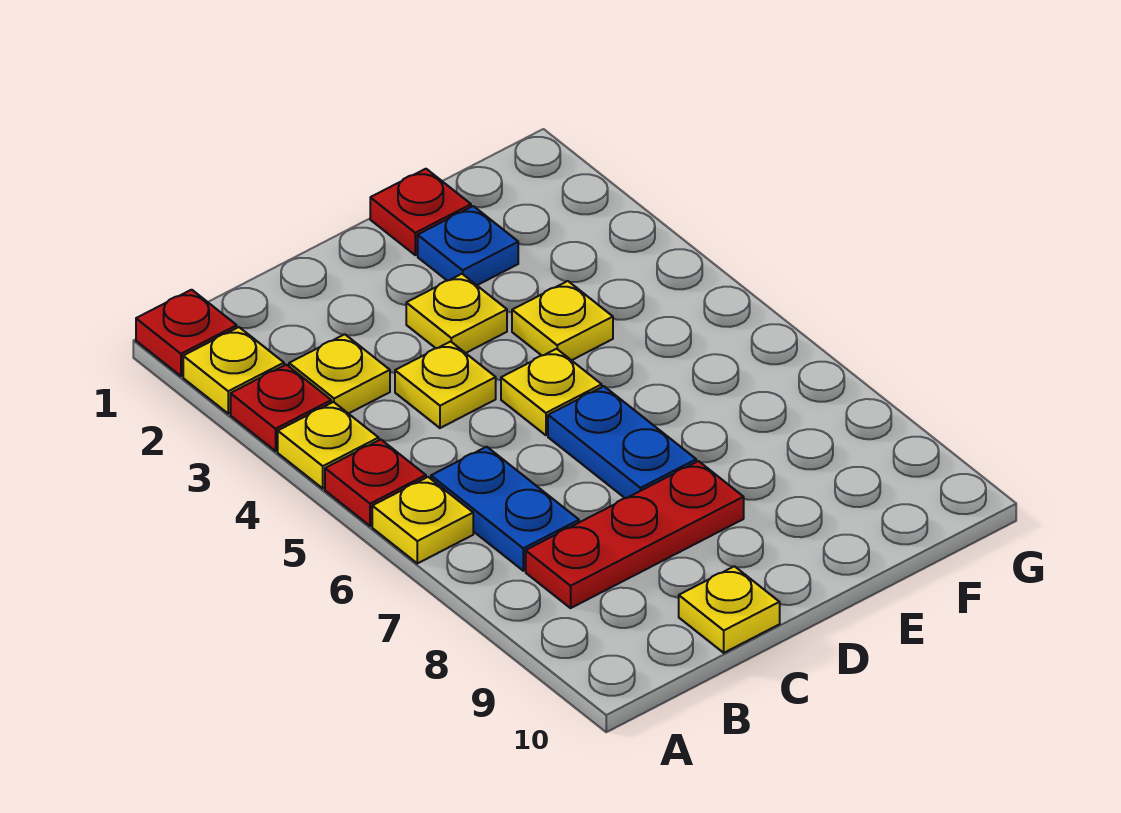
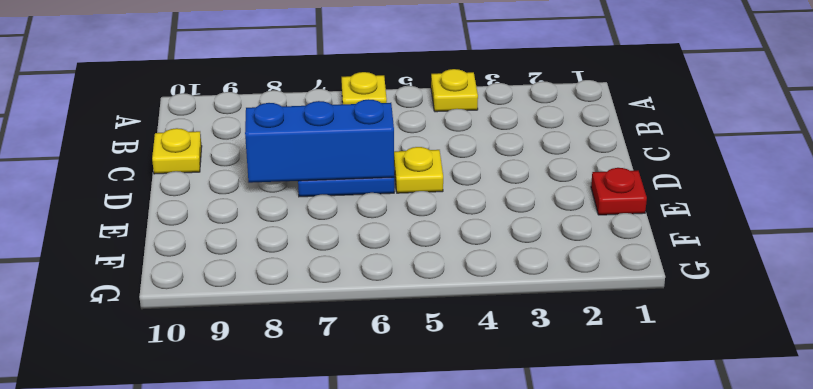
blue 1x3 brick [245,99,394,183] -> none
none -> red 1x1 plate [136,290,237,376]
none -> yellow 1x1 plate [183,327,284,414]
none -> red 1x1 plate [231,365,331,451]

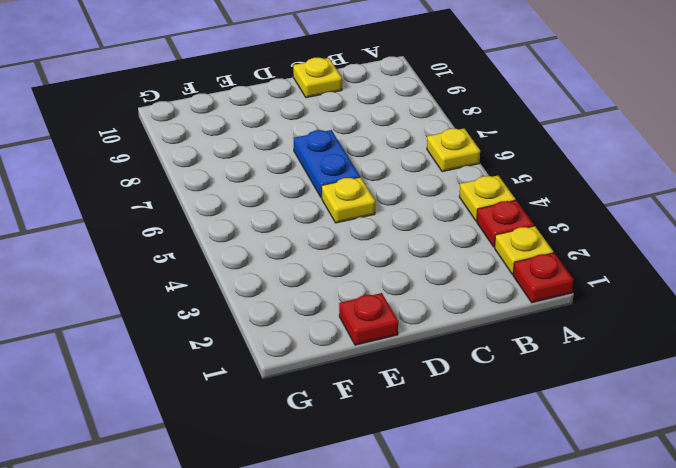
none -> red 1x1 plate [325,440,426,526]
none -> yellow 1x1 plate [289,334,390,414]
none -> blue 1x2 plate [431,447,579,571]

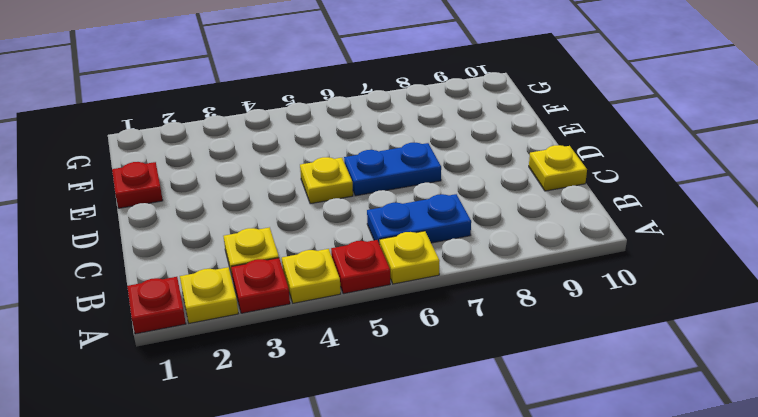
none -> red 1x3 plate [526,461,744,608]
none -> yellow 1x1 plate [395,342,496,428]
none -> yellow 1x1 plate [406,274,507,353]

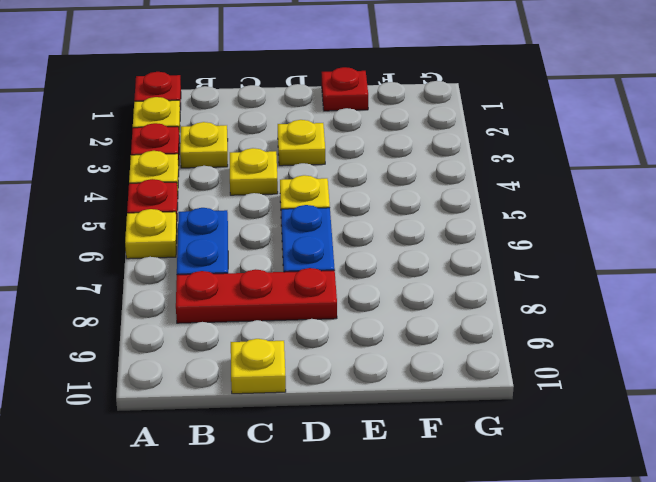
none -> blue 1x1 plate [418,206,518,285]
none -> yellow 1x1 plate [512,281,613,360]

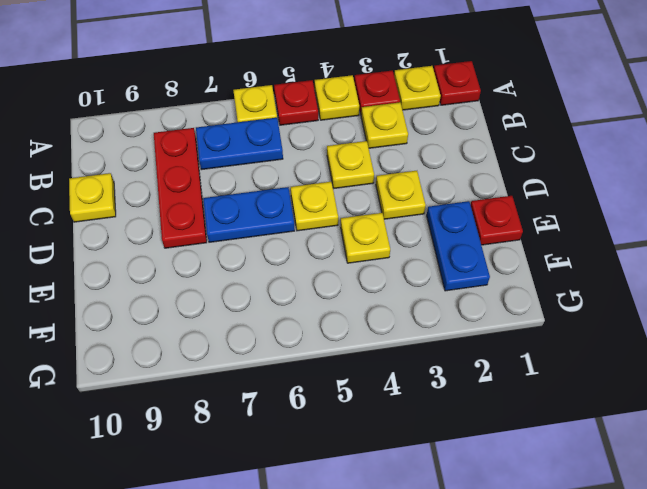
blue 1x2 plate [427,201,490,291] -> blue 1x1 plate [418,206,518,285]

